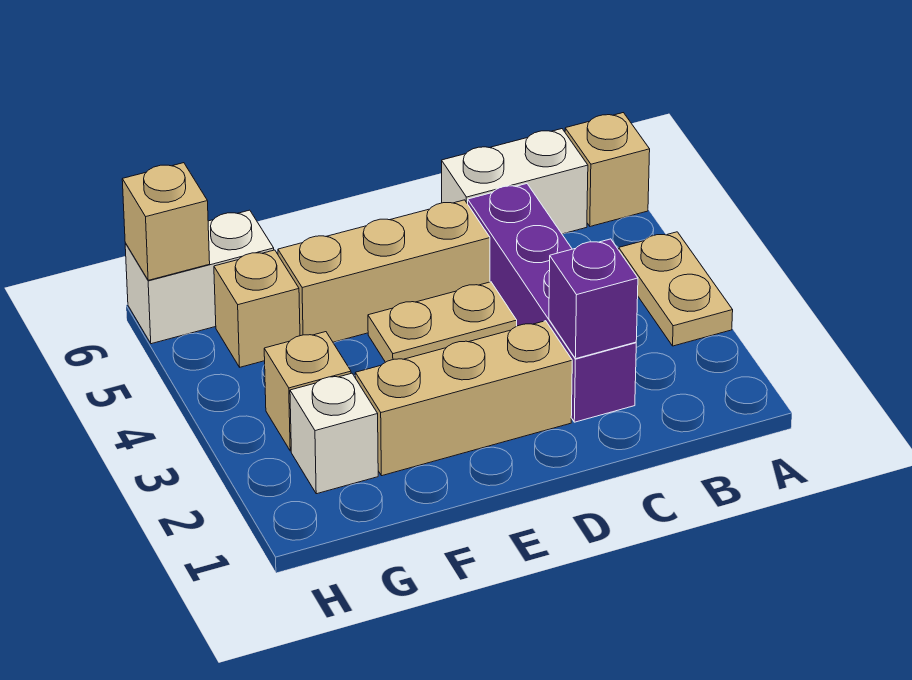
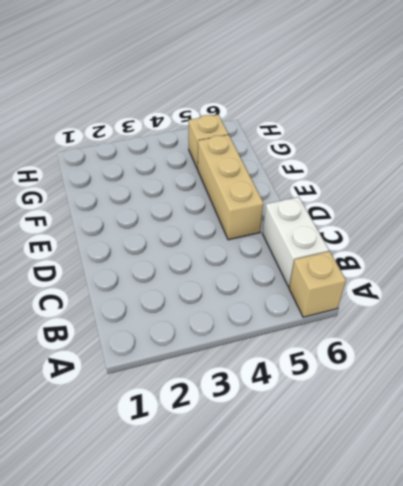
none -> tan 1x2 plate [619,232,733,346]
none -> purple 1x4 brick [468,184,636,422]
none -> tan 1x3 brick [355,321,572,476]

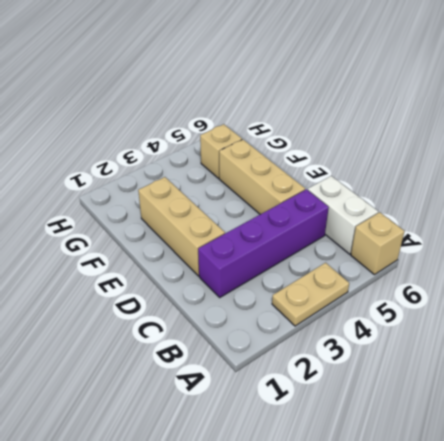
none -> tan 1x2 plate [368,282,517,362]
none -> white 1x1 brick [290,373,378,494]
none -> tan 1x1 brick [264,332,351,451]

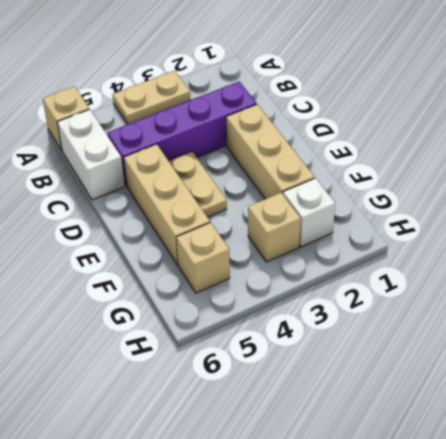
none -> white 1x2 brick [125,210,274,344]
none -> purple 1x1 brick [549,239,638,359]
none -> tan 1x1 brick [122,163,210,280]

